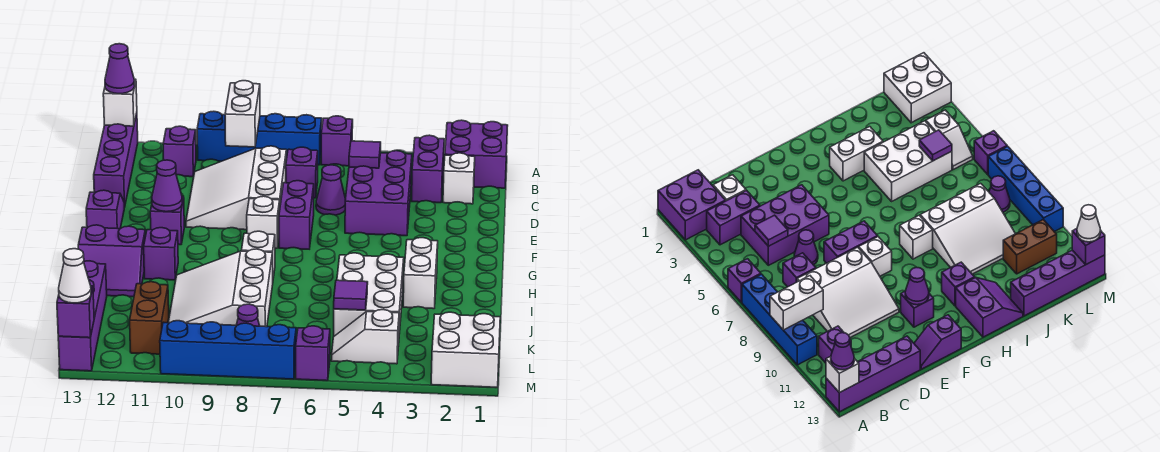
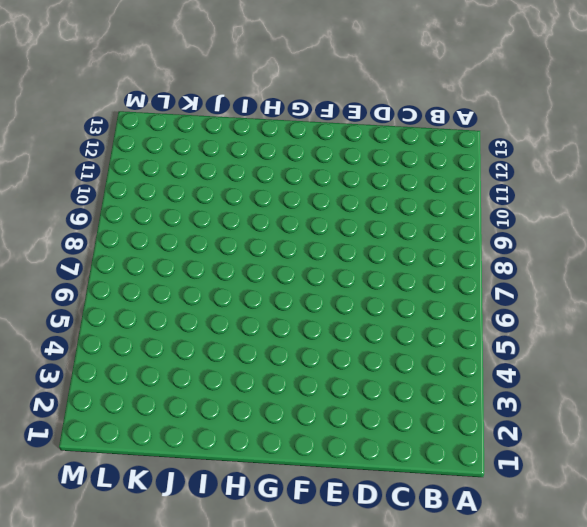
none -> purple 2x2 brick [445,120,508,188]
none -> purple 1x1 brick [321,116,353,166]
none -> blue 1x4 brick [197,111,322,165]
none -> purple 1x4 brick [94,113,138,207]

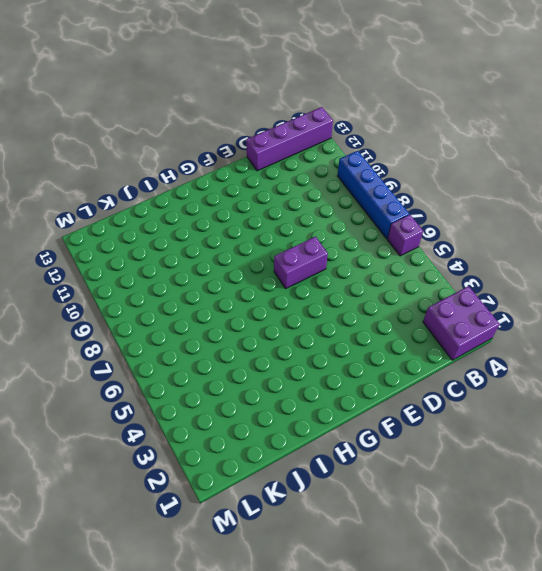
none -> purple 1x2 brick [411,135,444,203]
none -> purple 1x1 brick [163,126,196,177]
none -> white 1x1 brick [443,153,475,204]
none -> purple 2x3 brick [345,151,412,236]

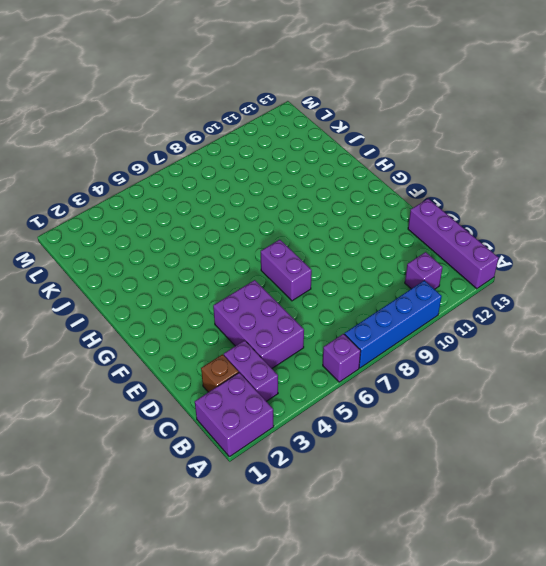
brown 1x1 brick [201,354,239,392] -> white 1x1 brick [443,153,475,204]
none -> purple 1x1 brick [286,147,318,198]
none -> white 3x3 slope [186,146,286,230]
none -> purple 1x1 cone [316,165,346,215]
none -> purple 1x2 slope [86,190,124,229]

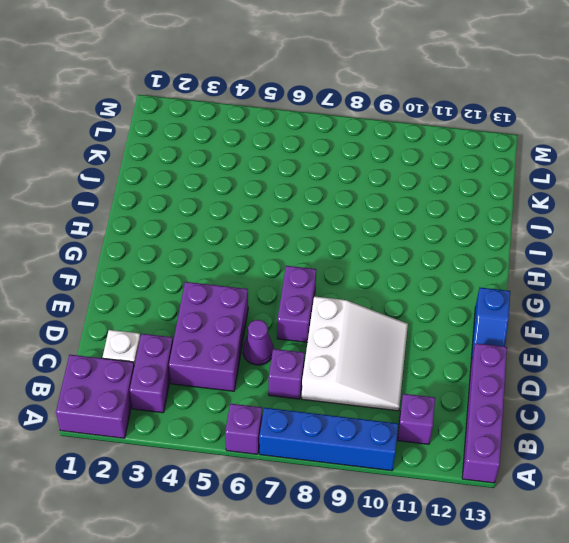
blue 1x2 slope [471,288,510,361] -> purple 1x2 slope [86,190,124,229]
none -> white 1x1 brick [247,196,280,248]
none -> purple 1x1 brick [150,196,184,245]
none -> white 1x2 brick [403,238,438,309]
none -> white 1x1 brick [241,231,275,278]

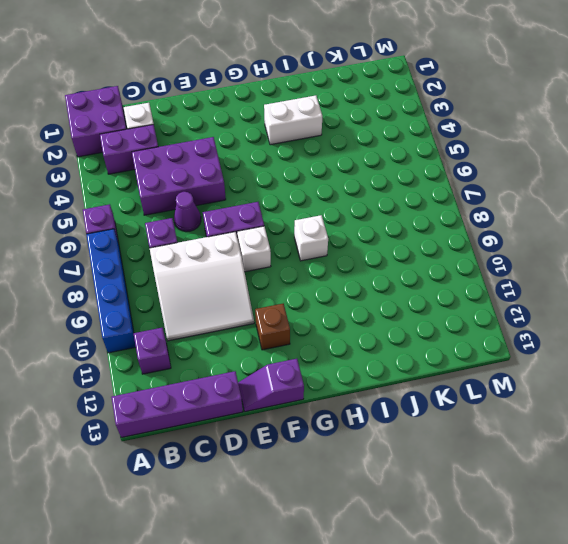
brown 1x1 brick [255,304,290,350] -> purple 1x1 brick [150,196,184,245]
none -> purple 1x1 brick [144,228,178,280]
none -> purple 2x2 slope [78,225,145,297]
none -> white 2x3 brick [334,253,404,336]
none -> white 3x3 slope [168,249,273,327]

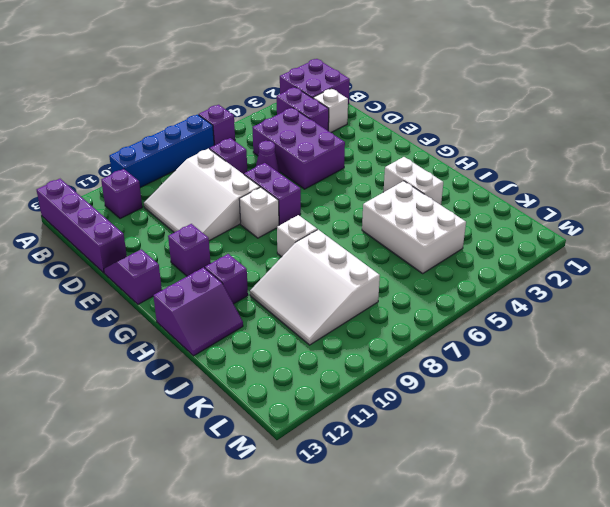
none -> purple 1x4 brick [58,261,107,371]
none -> brown 1x2 brick [130,282,169,354]
none -> white 2x2 brick [431,312,500,387]
none -> white 1x2 slope [331,310,399,364]

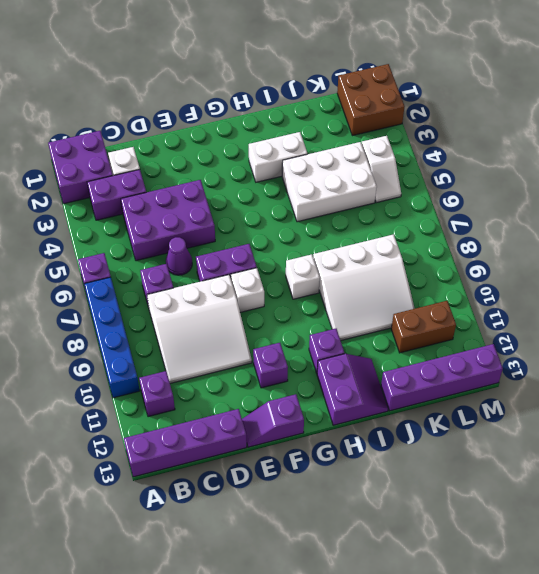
brown 2x2 brick [337,64,404,136] -> white 2x2 brick [431,312,500,387]
none -> purple 1x1 cone [237,304,260,326]
none -> purple 1x1 brick [296,326,330,381]
none -> blue 1x4 brick [160,321,296,379]
none -> white 1x2 brick [225,81,260,147]

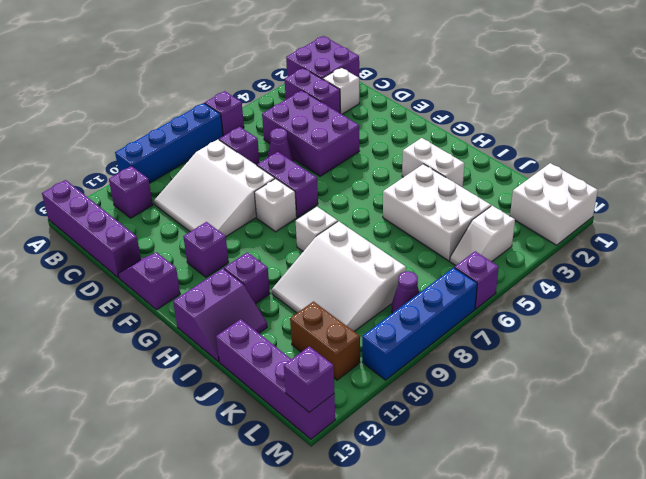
none -> white 1x2 brick [225,81,260,147]
none -> white 1x1 brick [103,79,137,126]
none -> purple 1x1 tile [349,141,381,168]
none -> purple 1x1 cone [152,160,182,212]

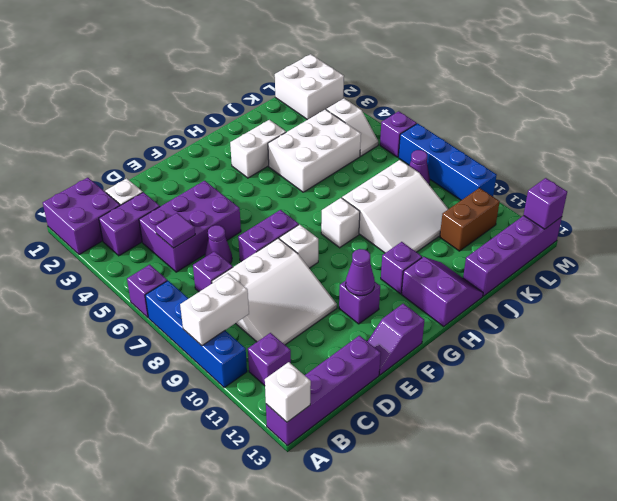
none -> purple 1x1 tile [334,280,368,310]
none -> purple 1x1 cone [105,44,135,94]
none -> white 1x1 cone [59,249,91,303]

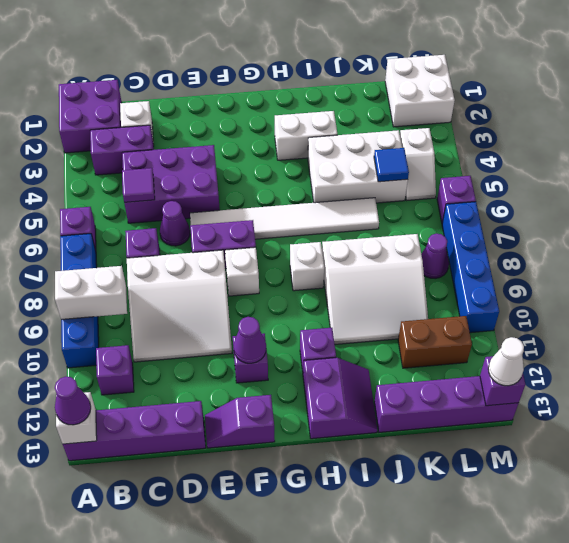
white 1x6 tile [190,198,379,239] -> none
blue 1x1 tile [374,148,409,182] -> purple 1x1 tile [334,280,368,310]

